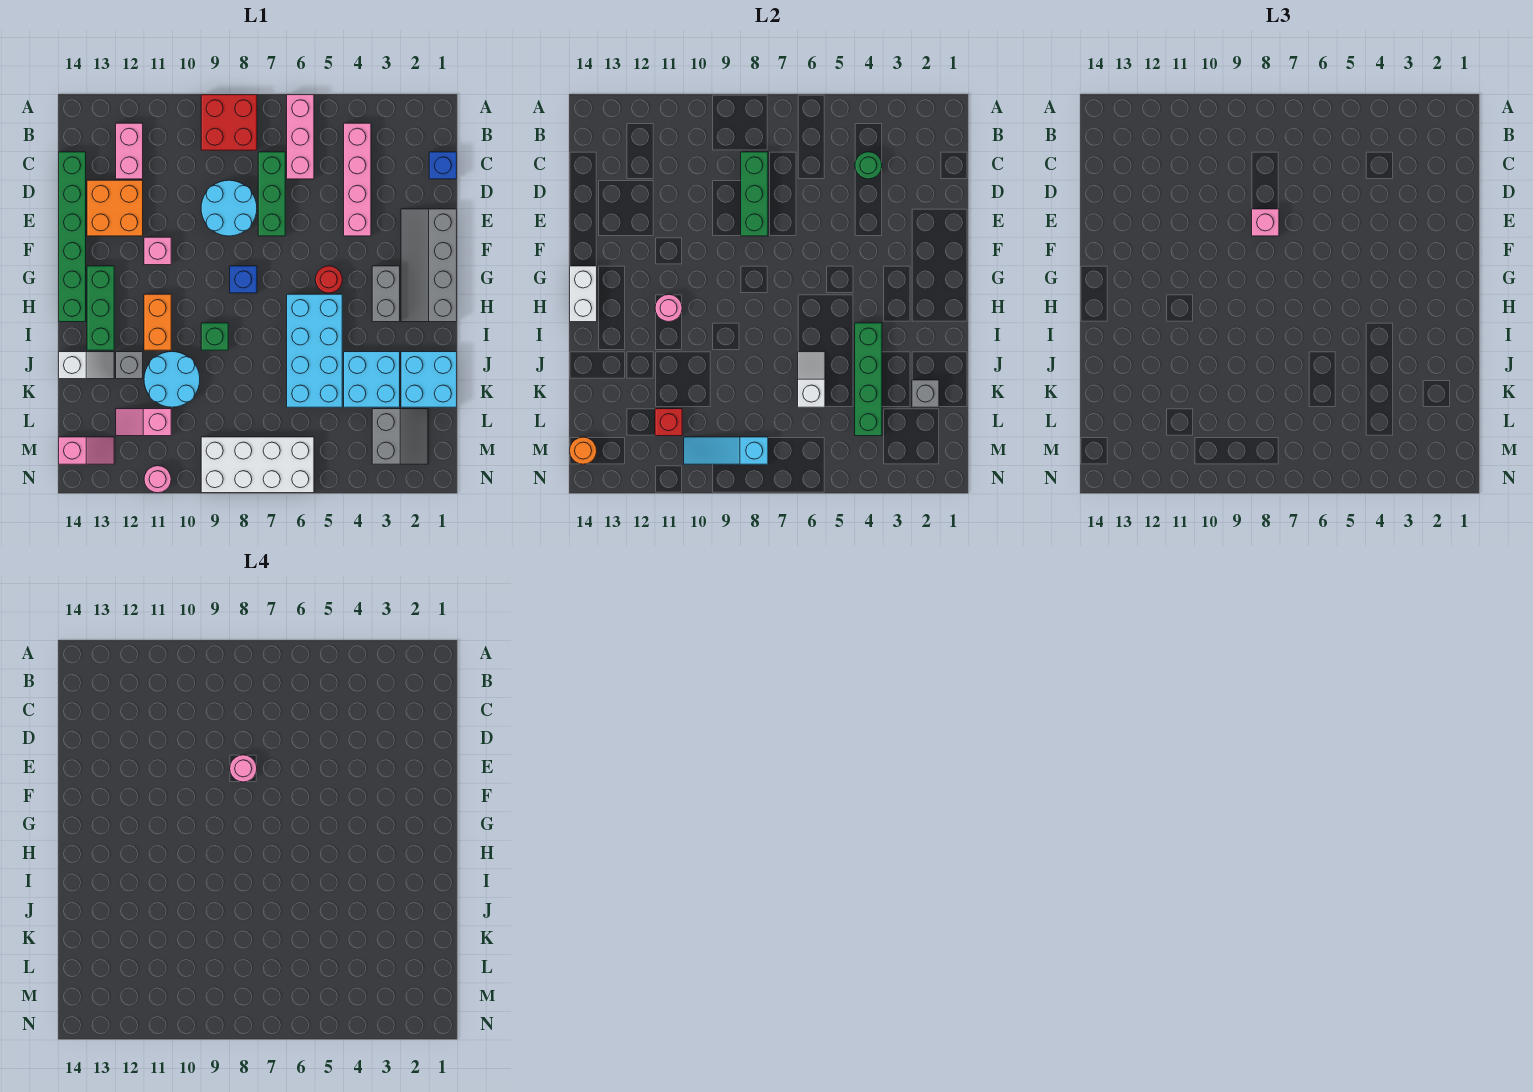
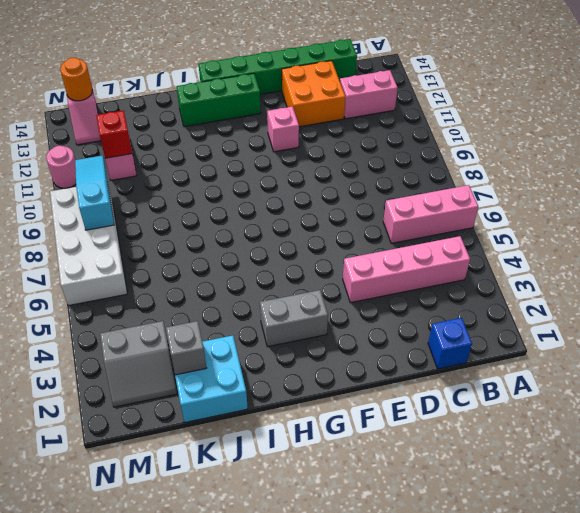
none -> red 2x2 brick [201,95,257,150]
none -> green 1x3 brick [258,152,285,236]
none -> cyan 2x2 round brick [201,180,257,236]
none -> grey 2x4 slope [401,209,457,322]

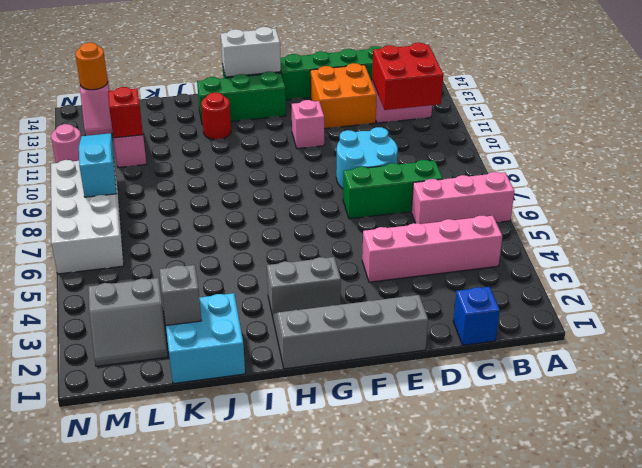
red 2x2 brick [372,43,443,110] -> red 2x2 brick moved to [201,95,257,150]
red 1x1 round brick [201,93,231,140] -> red 1x1 round brick moved to [315,266,342,293]
none -> blue 1x1 brick [230,266,257,293]
none -> cyan 2x4 brick [287,294,342,407]
none -> orange 1x2 brick [144,294,171,350]
none -> green 1x1 brick [201,323,228,350]

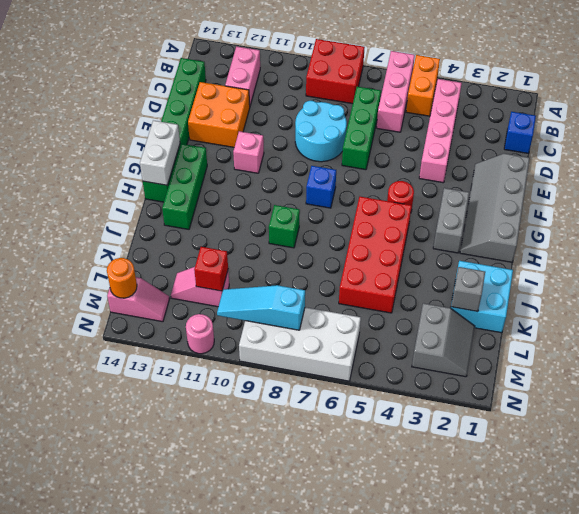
orange 1x2 brick [406,55,440,116] -> orange 1x2 brick moved to [144,294,171,350]
red 2x4 brick [339,197,411,313] -> cyan 2x4 brick [287,294,342,407]
none -> cyan 2x2 brick [344,352,400,407]
none -> cyan 2x2 round brick [144,352,200,407]
none -> grey 1x1 brick [116,352,143,379]
none -> white 1x2 slope [59,352,114,379]

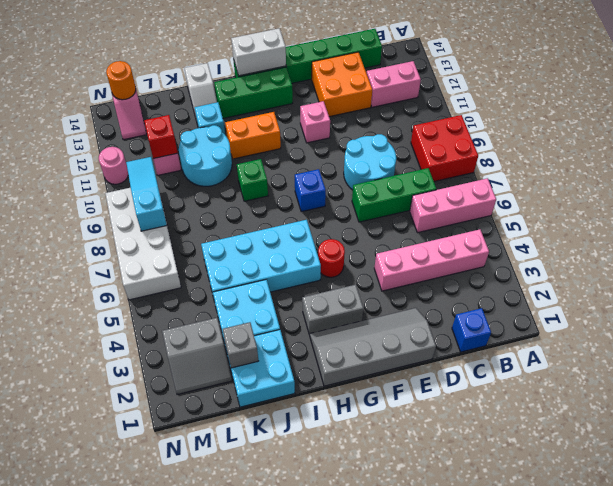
cyan 1x1 brick [195,102,225,134] -> grey 1x1 brick [116,352,143,379]
none -> green 1x1 round brick [855,152,882,179]
none -> green 1x3 brick [741,152,768,236]
none -> pink 1x1 round brick [655,295,682,322]
none -> green 1x4 brick [855,323,882,436]

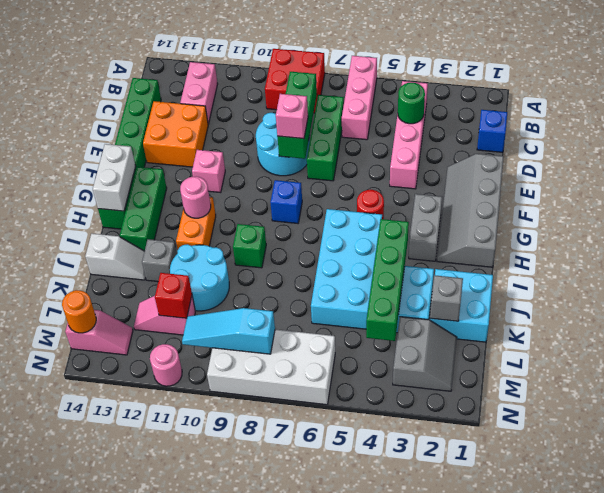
none -> white 1x2 slope [798,352,825,407]
none -> pink 1x1 round brick [230,755,257,782]

